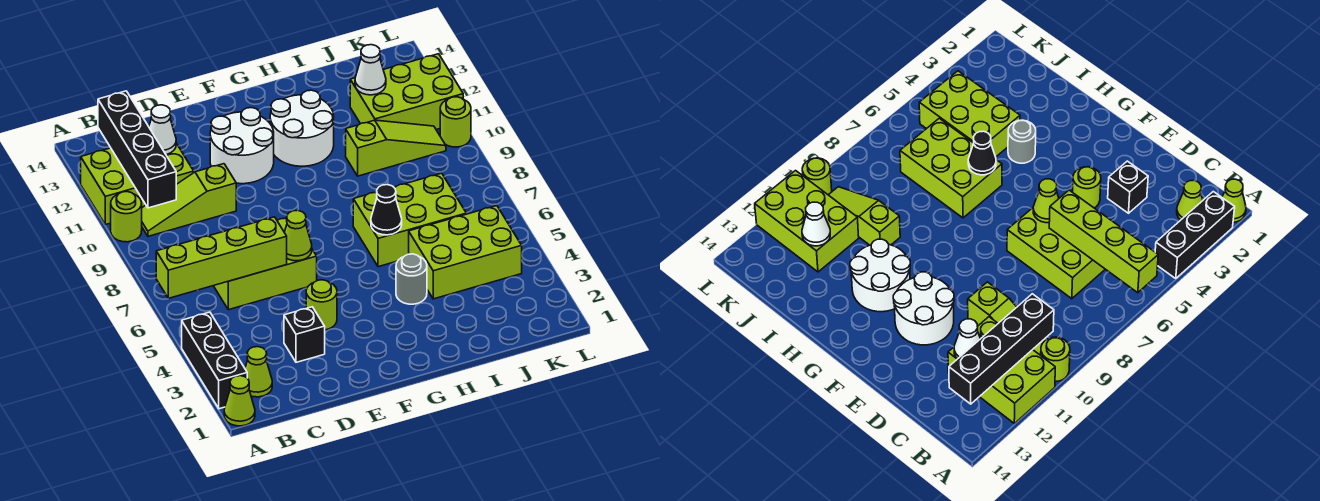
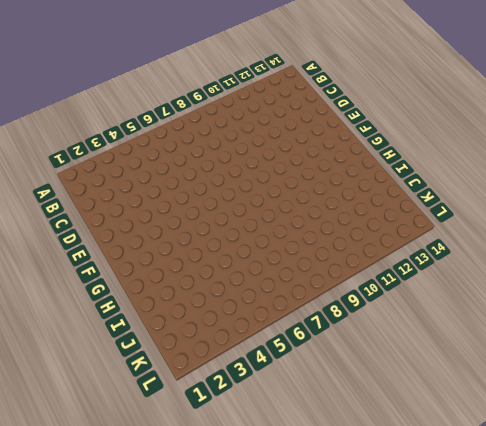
none -> lime 1x1 cone [224,376,255,426]
none -> black 1x3 brick [182,312,247,409]
none -> lime 1x1 round brick [111,192,142,242]

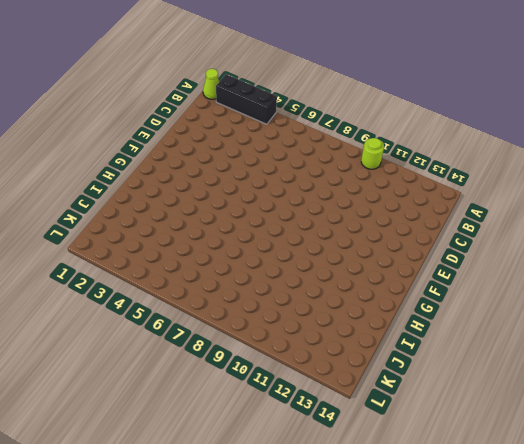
none -> lime 2x3 brick [81,143,194,225]
none -> lime 1x1 cone [245,347,272,397]
none -> lime 1x3 slope [142,164,236,236]

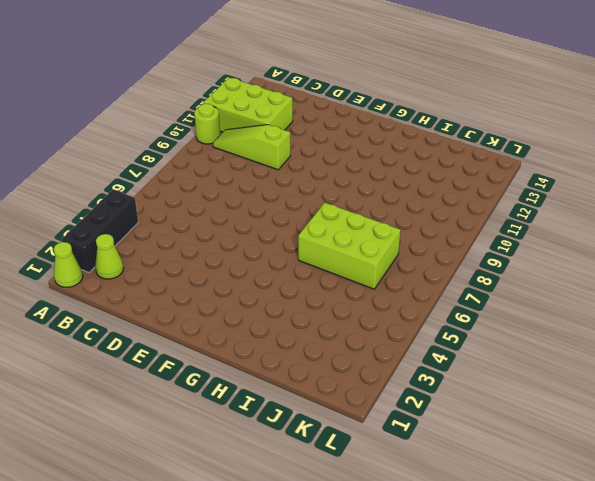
none -> lime 2x3 brick [214,218,317,310]
none -> black 1x1 brick [284,307,325,362]
none -> lime 1x1 round brick [306,280,337,330]

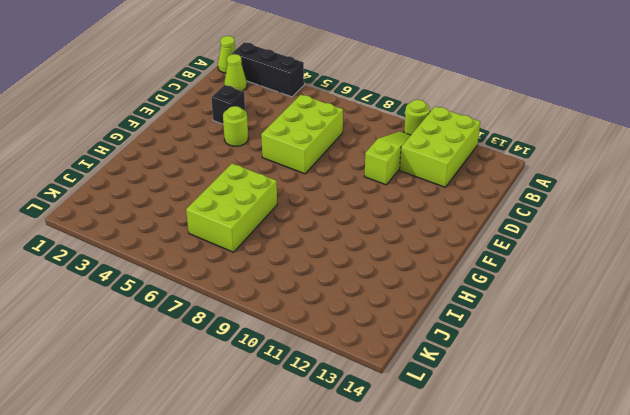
none -> white 2x2 round brick [210,108,274,184]
none -> white 2x2 round brick [270,90,334,166]
none -> grey 1x1 round brick [396,254,427,304]

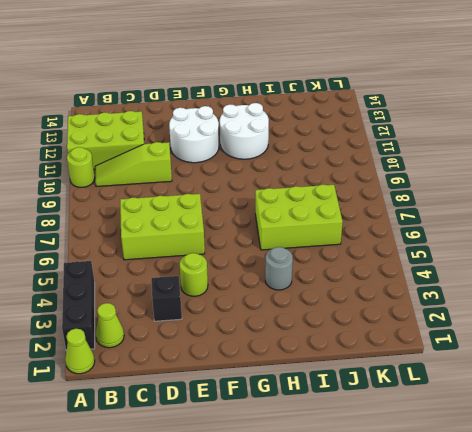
none -> lime 2x3 brick [409,206,522,299]
none -> lime 1x3 slope [346,120,446,176]
none -> lime 2x3 brick [350,54,463,130]

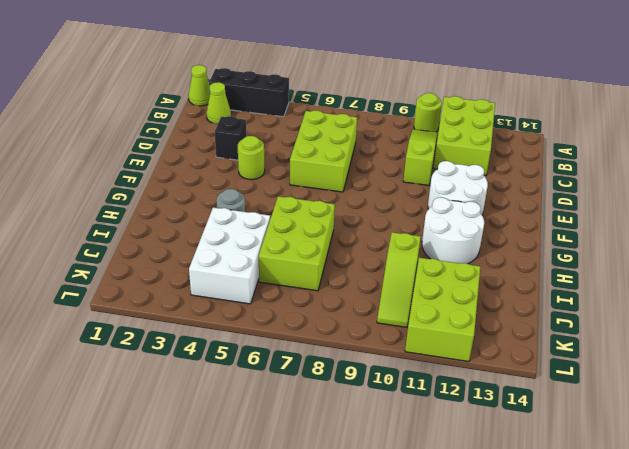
white 2x3 brick [189,208,270,304] -> lime 2x3 brick [409,206,522,299]
none -> lime 1x1 round brick [440,97,471,147]
none -> lime 1x4 brick [156,217,287,298]
none -> black 1x4 brick [98,91,176,208]

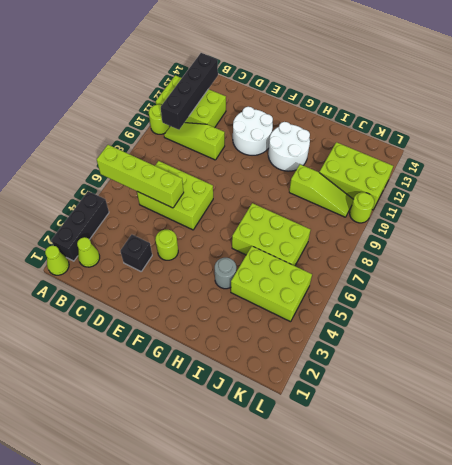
none -> white 1x1 cone [149,105,176,155]
none -> lime 1x1 cone [284,210,312,261]
none -> black 1x1 cone [371,185,402,235]

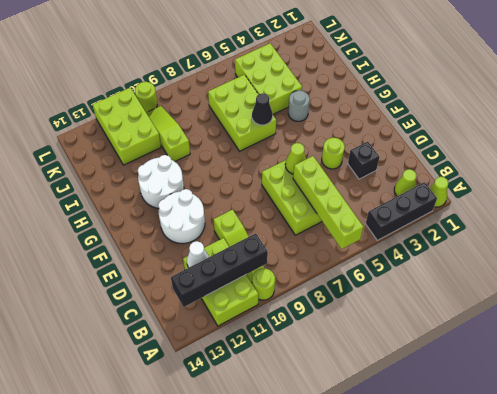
none -> white 1x1 cone [355,45,386,95]

